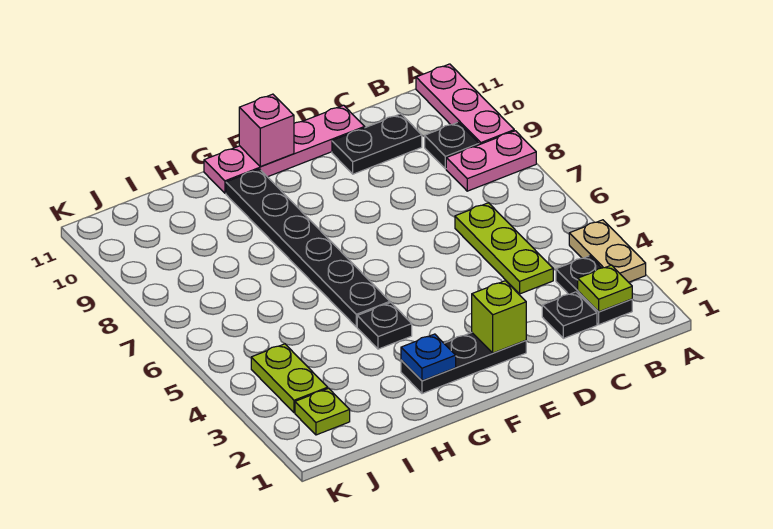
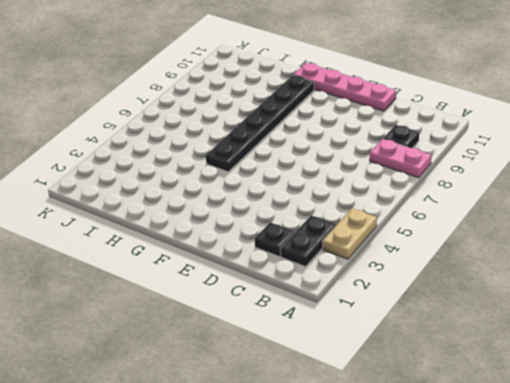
none -> pink 1x3 plate [416,64,514,145]
none -> lime 1x3 plate [455,203,553,294]
none -> black 1x2 plate [332,114,422,174]

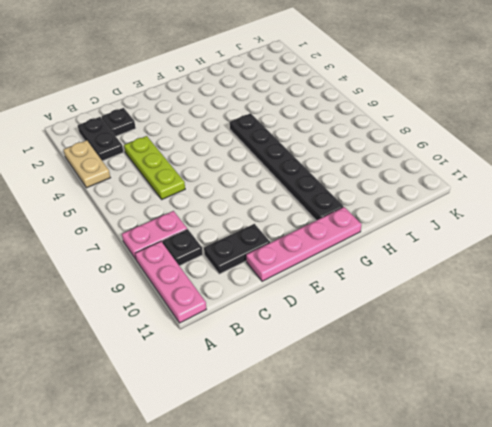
none -> black 1x3 plate [401,333,526,394]
none -> black 1x1 plate [357,303,412,349]
none -> lime 1x1 plate [295,388,350,435]

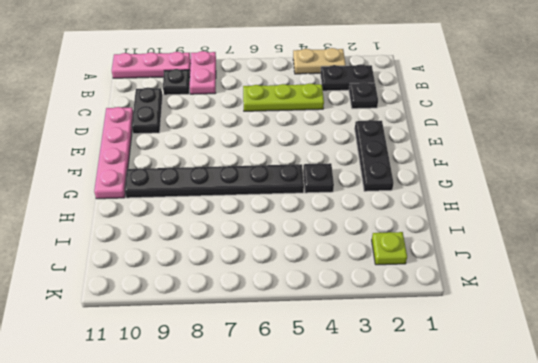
none -> lime 1x2 plate [251,344,328,413]
none -> lime 1x1 plate [578,265,632,312]
none -> lime 1x1 brick [472,281,526,353]

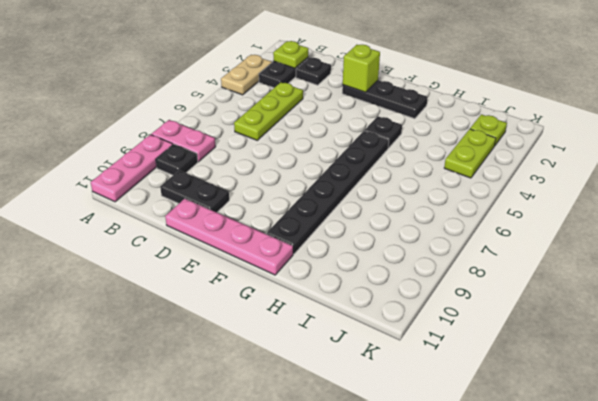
none -> pink 1x1 brick [239,94,294,167]
none -> blue 1x1 plate [401,334,456,381]

